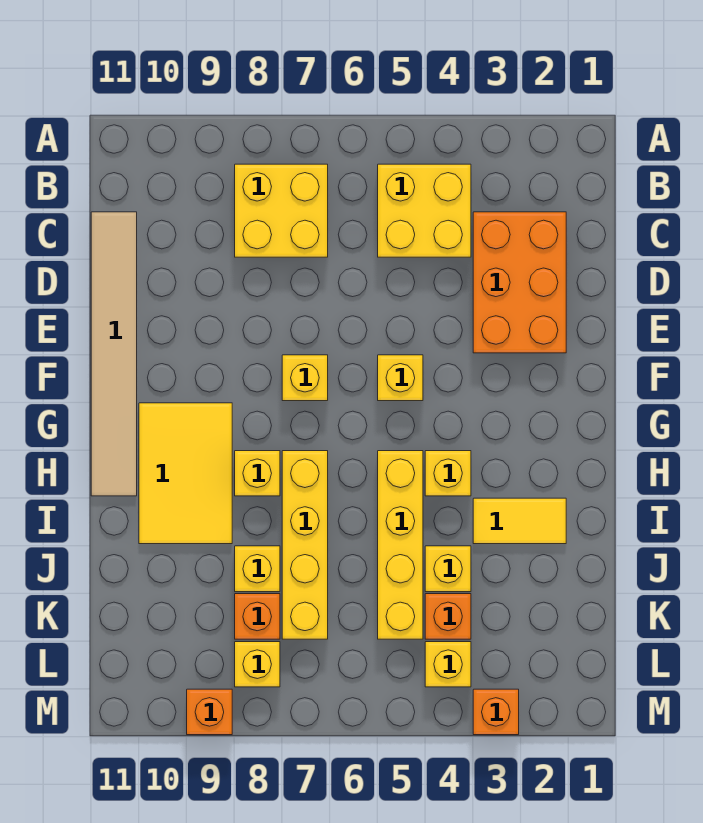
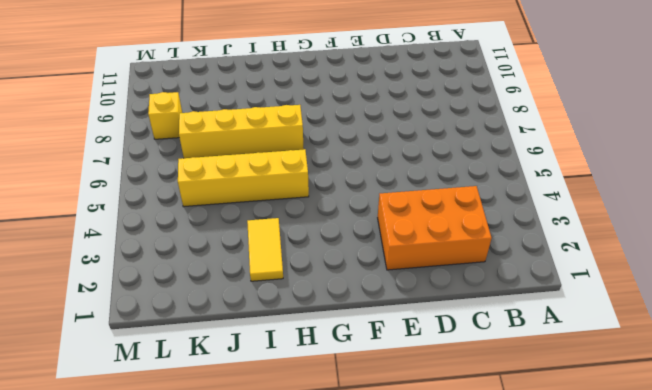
none -> yellow 2x2 brick [378,164,471,257]
none -> yellow 2x2 brick [235,164,328,257]
none -> tan 1x6 tile [91,212,137,496]

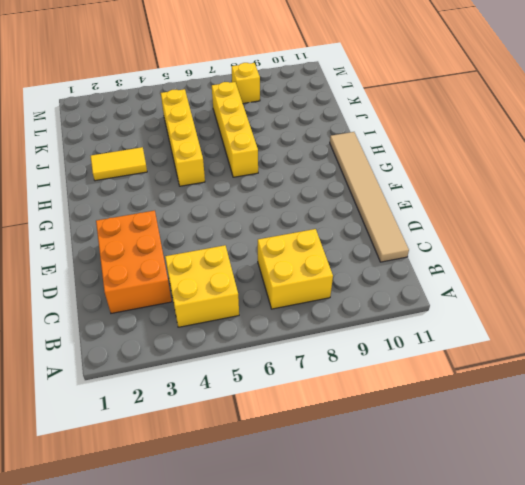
none -> yellow 1x1 brick [378,355,423,401]
none -> yellow 1x1 brick [282,355,328,401]
none -> yellow 2x3 tile [139,403,232,544]

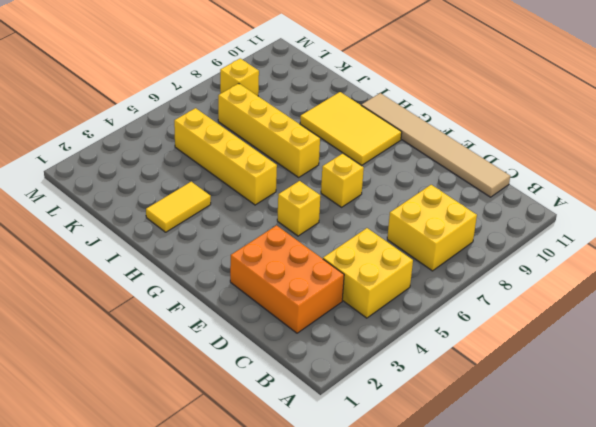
none -> yellow 1x1 brick [425,451,471,496]
none -> yellow 1x1 brick [235,451,280,496]
none -> yellow 1x1 brick [425,546,471,592]

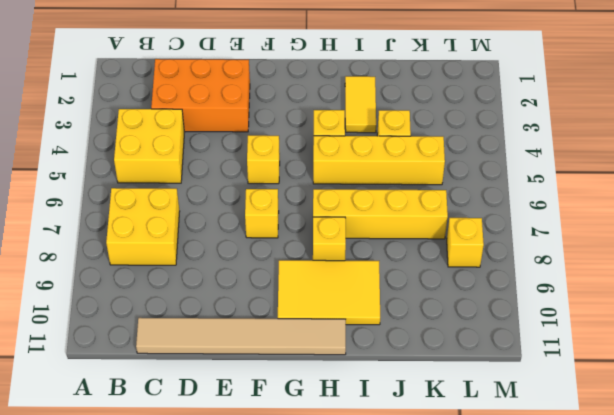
none -> yellow 1x1 brick [235,546,280,592]
none -> orange 1x1 brick [425,594,471,639]
none -> orange 1x1 brick [235,594,280,639]

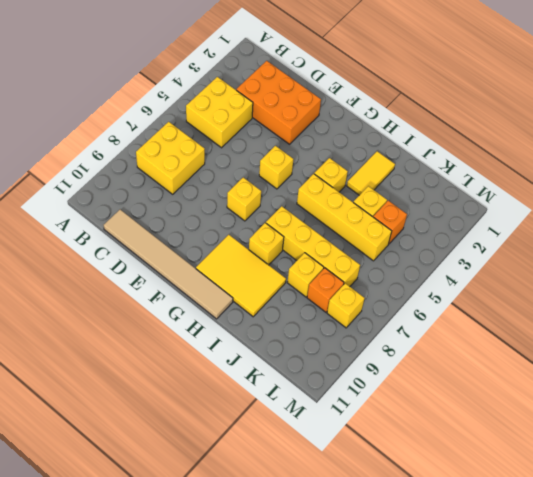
none -> yellow 1x1 brick [425,642,471,687]
none -> orange 1x1 brick [473,689,519,735]
none -> orange 1x1 brick [187,689,232,735]

